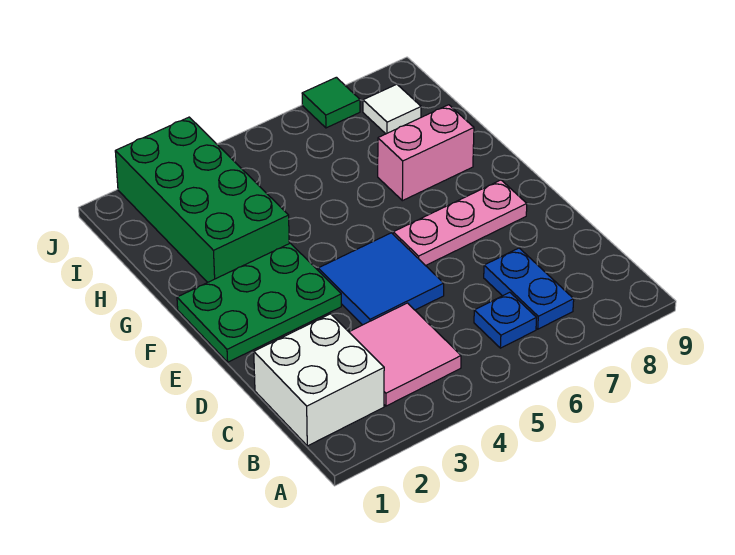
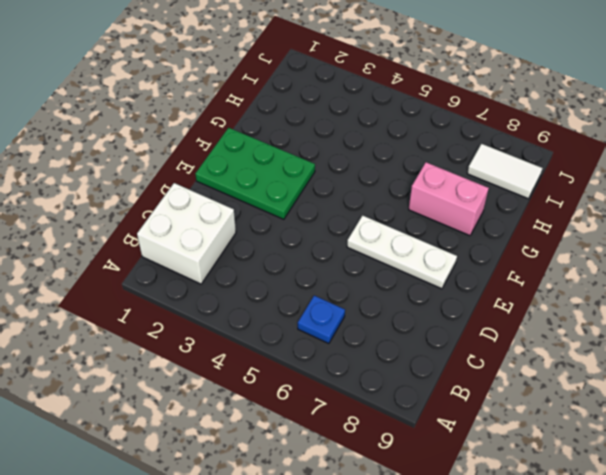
white 1x3 plate [347,215,457,289] -> pink 1x3 plate [393,180,527,266]
white 1x2 tile [467,144,542,199] -> white 1x1 tile [363,84,421,134]
none -> pink 2x2 tile [349,303,461,406]
none -> blue 1x2 plate [484,248,574,329]

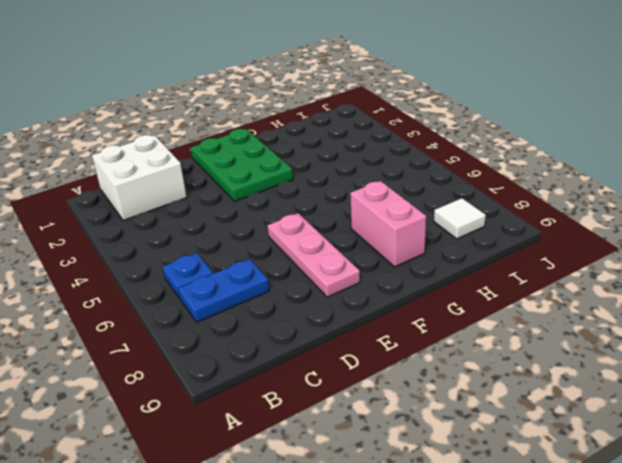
none -> pink 2x2 tile [349,303,461,406]
none -> blue 2x2 tile [318,233,444,325]

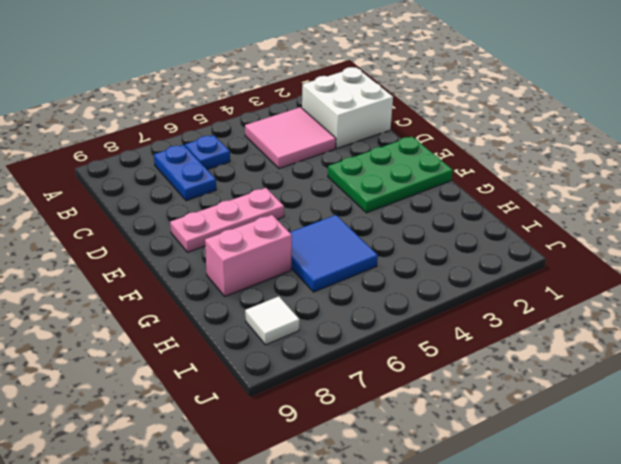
blue 2x2 tile [290,215,378,292] -> blue 2x2 tile moved to [318,233,444,325]
none -> green 2x4 brick [115,117,289,282]
none -> green 1x1 tile [302,77,360,128]

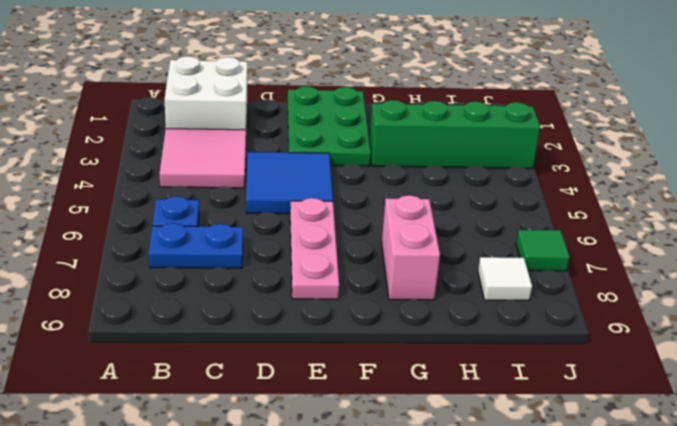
green 1x4 brick [369,100,540,168] -> green 2x4 brick [115,117,289,282]

